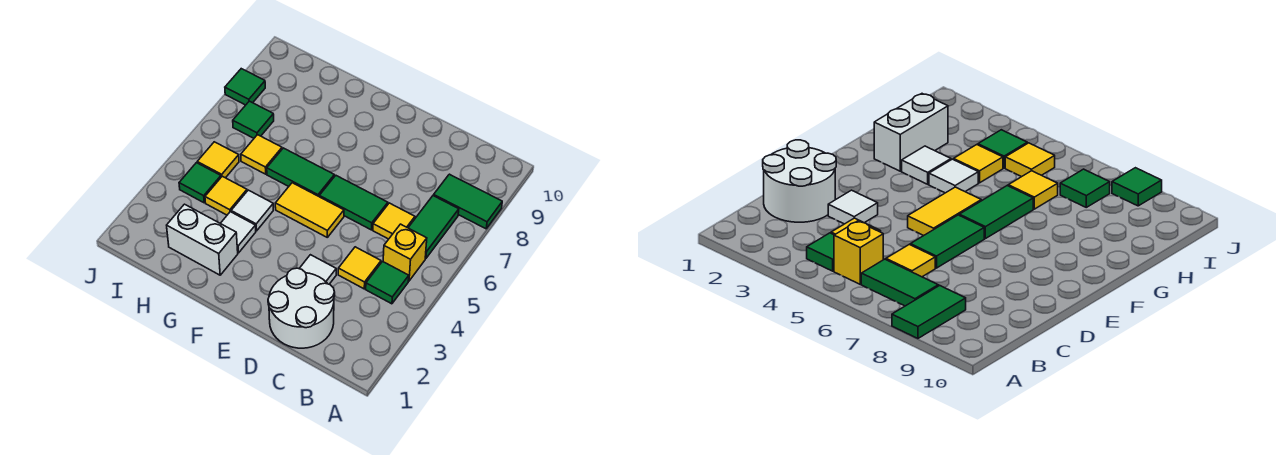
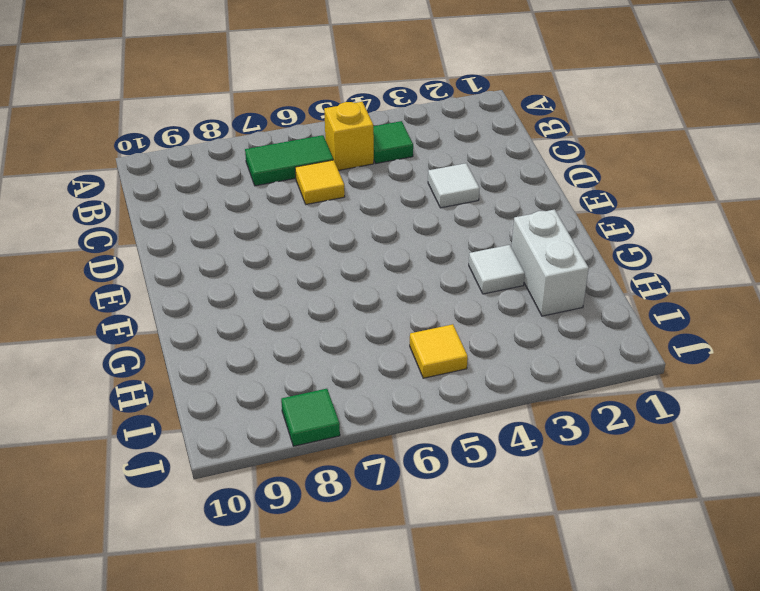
none -> green 1x2 tile [434,174,502,229]
none -> white 2x2 round brick [268,268,335,348]
none -> yellow 1x1 tile [338,247,381,289]

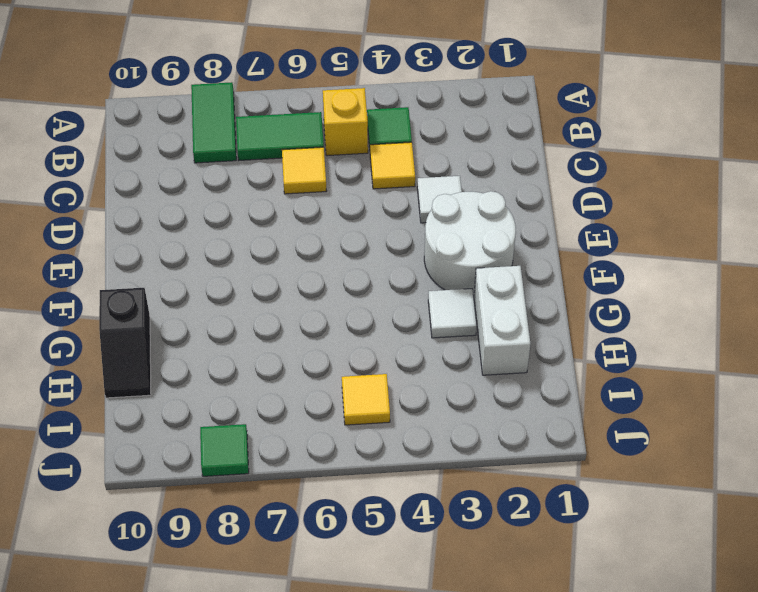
white 2x2 round brick [424,191,516,296] -> white 2x2 round brick moved to [268,268,335,348]
black 1x2 slope [99,288,151,398] -> none
none -> green 1x2 tile [319,176,388,230]
none -> yellow 1x2 tile [275,183,344,237]
none -> green 1x2 tile [267,148,334,196]

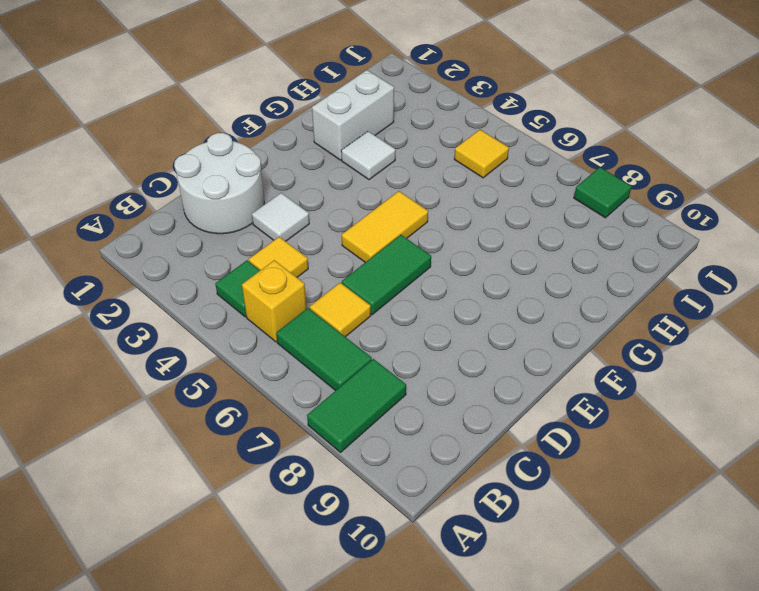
none -> green 1x2 tile [267,148,334,196]
none -> white 1x1 tile [231,190,273,231]
none -> yellow 1x1 tile [205,176,247,215]

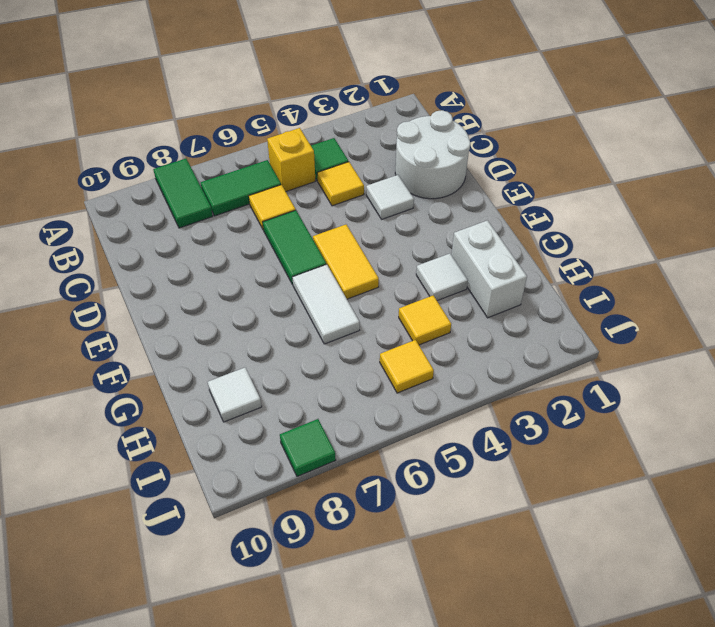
white 1x2 tile [292,264,360,344] -> green 1x2 tile [267,148,334,196]
white 1x1 tile [208,368,262,422] -> white 1x1 tile moved to [231,190,273,231]
none -> yellow 1x1 tile [241,135,282,174]
none -> green 1x1 tile [179,163,221,203]
none -> green 1x1 tile [233,101,274,138]

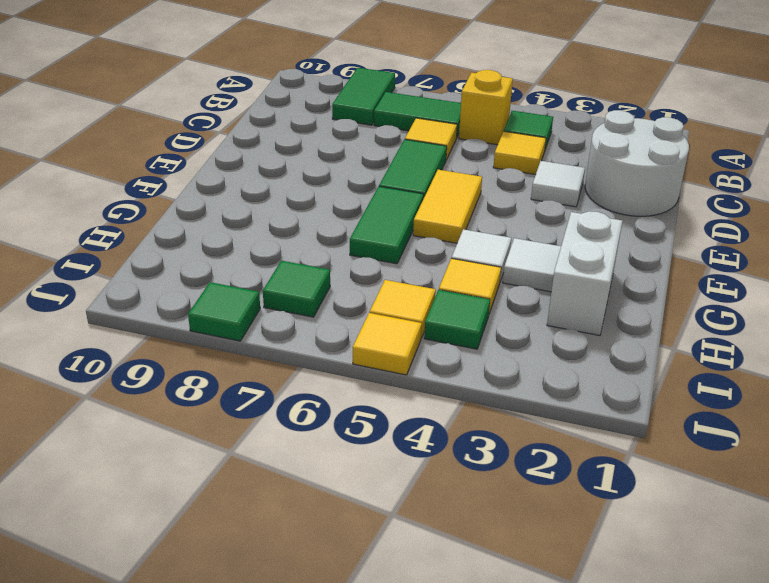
yellow 1x1 tile [353,313,422,375] -> yellow 1x1 tile moved to [241,135,282,174]

